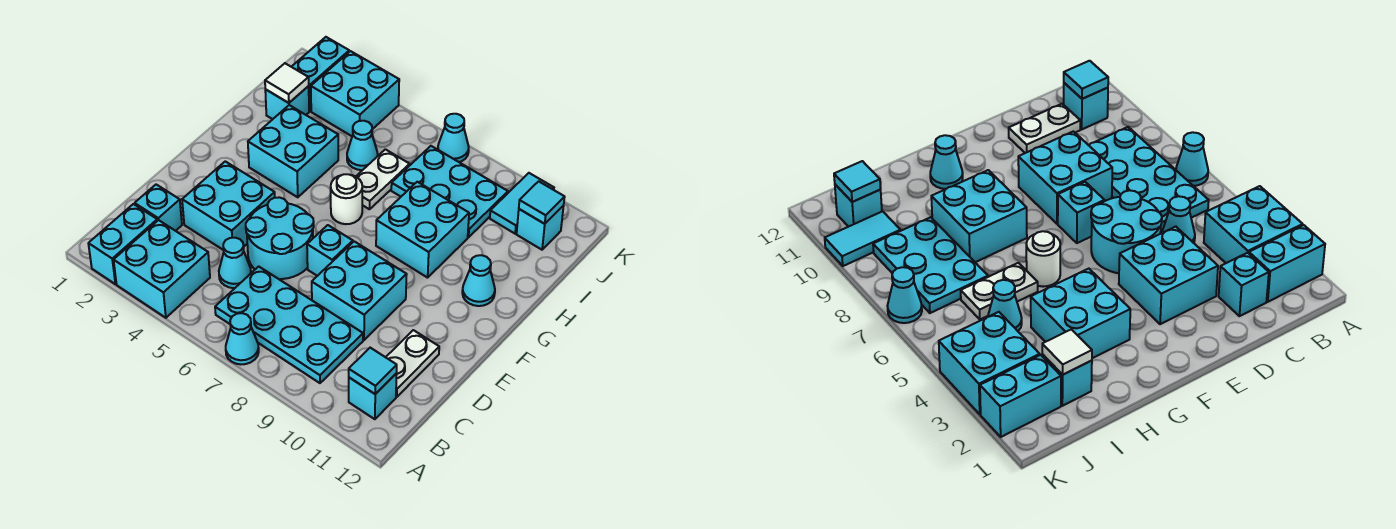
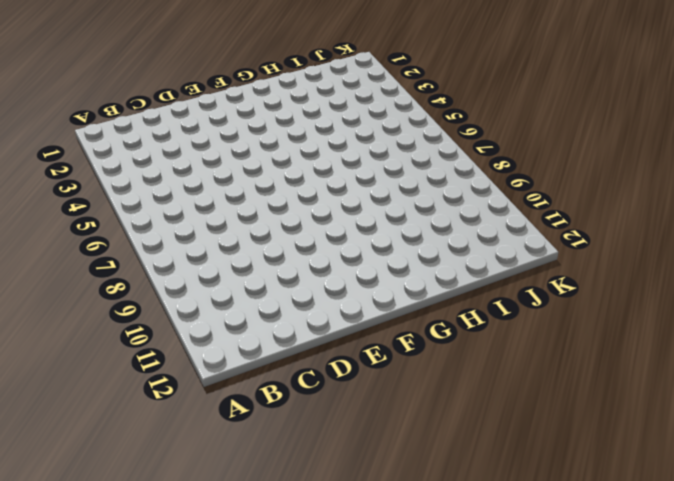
none -> cyan 1x2 brick [88,204,157,284]
none -> cyan 2x2 brick [114,220,210,318]
none -> cyan 1x1 cone [226,313,259,364]

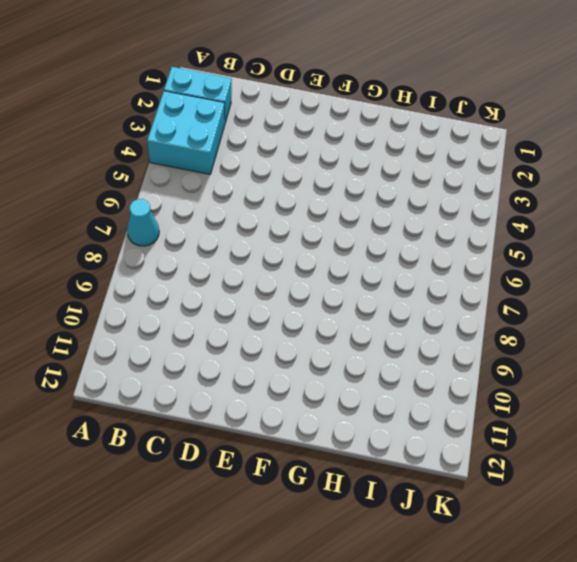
none -> cyan 2x4 plate [215,266,363,383]
none -> cyan 1x1 brick [349,373,397,419]
none -> cyan 1x1 brick [135,185,182,231]

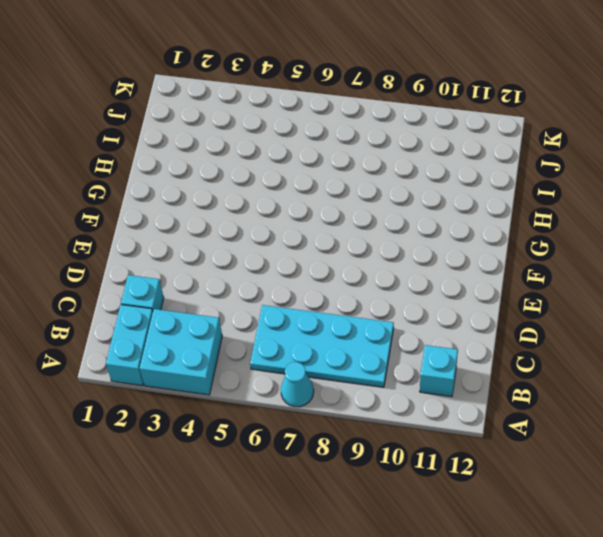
none -> cyan 1x1 cone [219,238,251,288]
none -> white 1x2 plate [386,330,439,397]
none -> cyan 2x2 brick [182,161,275,250]

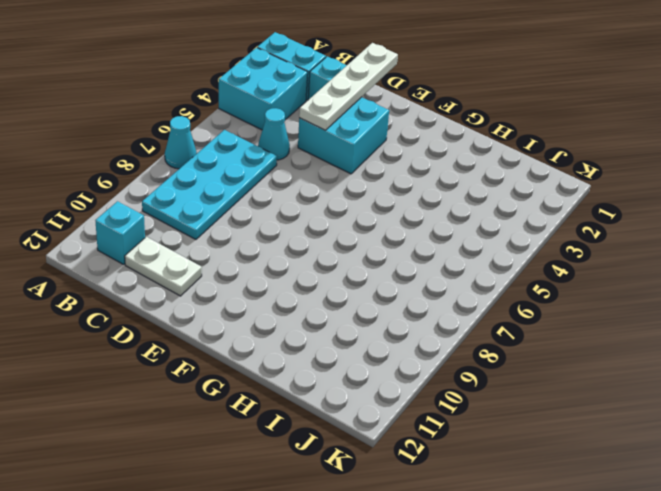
white 1x4 plate [299,43,398,130] -> none
none -> cyan 2x2 round brick [246,197,314,279]
none -> cyan 2x2 brick [312,241,407,340]
none -> cyan 1x1 brick [307,225,353,276]

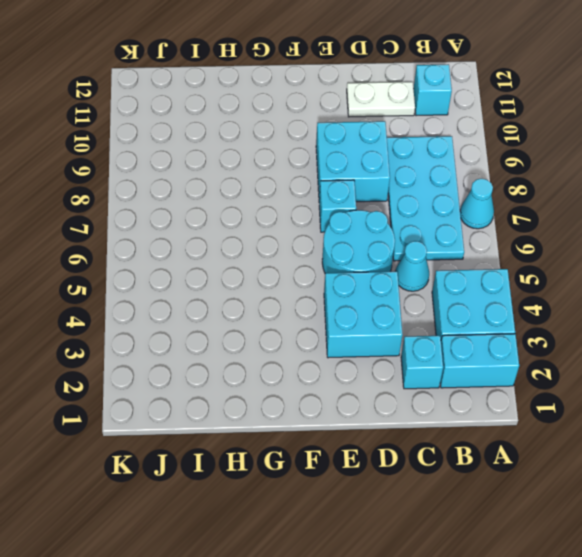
none -> cyan 2x2 brick [248,105,338,197]
none -> white 1x1 round brick [331,174,362,224]
none -> cyan 2x2 brick [376,182,469,278]

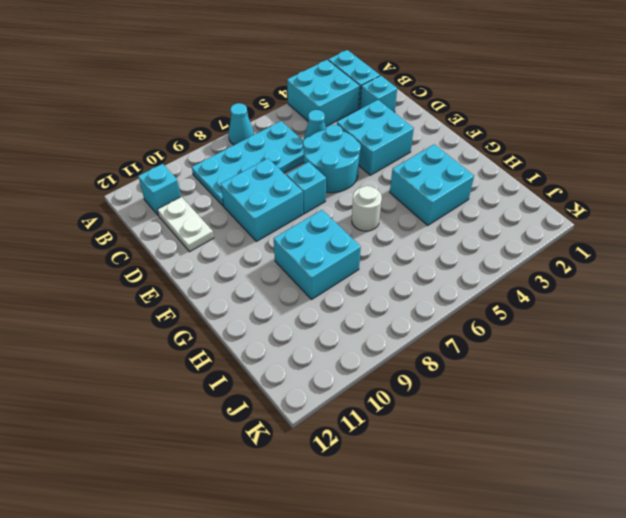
none -> cyan 1x1 cone [462,255,495,306]
none -> white 1x2 plate [356,149,410,209]
none -> cyan 1x1 brick [265,86,309,119]

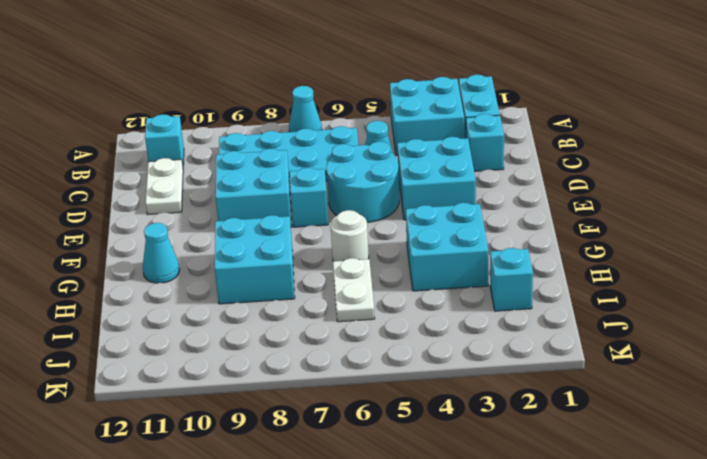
none -> cyan 1x1 cone [347,121,378,170]
none -> cyan 2x3 plate [391,146,508,237]
none -> cyan 1x2 brick [292,37,349,111]

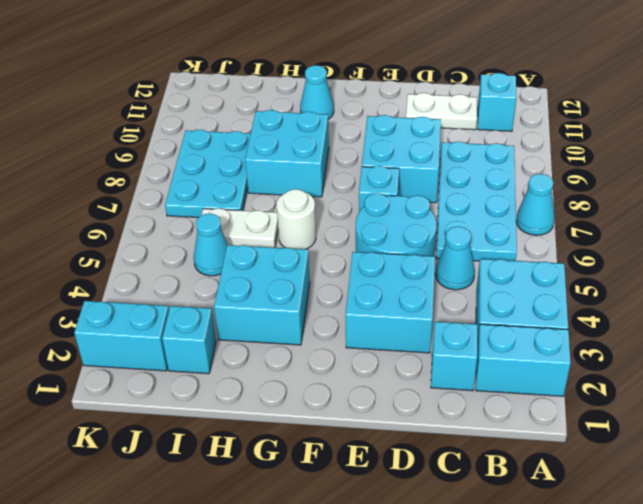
none -> cyan 2x2 brick [311,51,399,136]
none -> cyan 1x2 tile [490,173,554,234]
none -> cyan 1x1 brick [517,205,564,250]

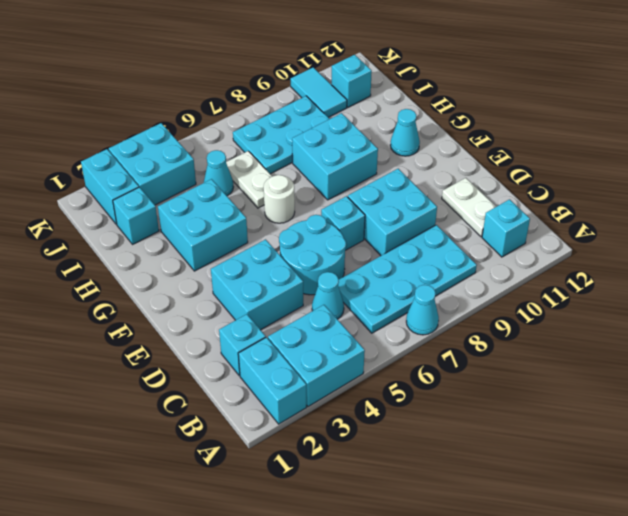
none -> cyan 1x1 cone [438,114,469,162]
none -> cyan 1x1 tile [349,348,397,394]
none -> white 1x1 tile [265,63,309,103]

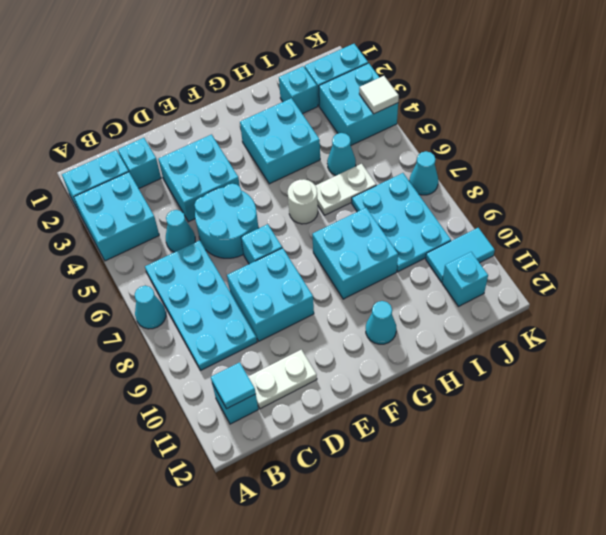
white 1x1 tile [359,76,399,114] -> white 1x1 tile moved to [265,63,309,103]
none -> cyan 1x1 tile [519,181,565,224]

